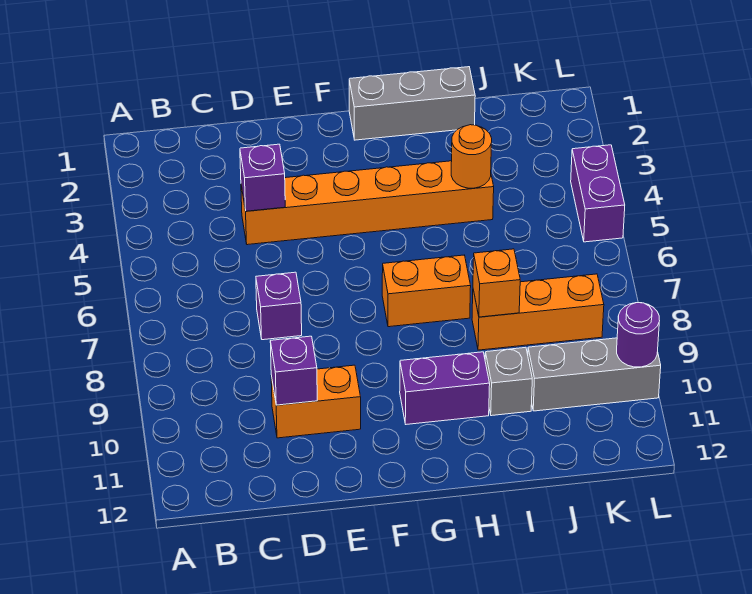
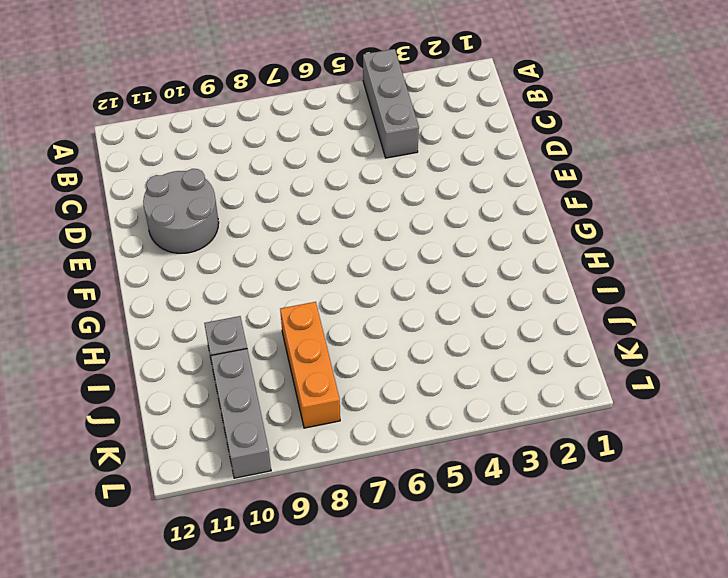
grey 1x3 brick [363,49,419,158] -> grey 1x3 brick moved to [349,67,475,140]
grey 2x2 round brick [143,169,219,253] -> orange 1x2 brick [271,365,361,438]
none -> orange 1x6 brick [241,161,494,245]
none -> purple 1x1 brick [256,272,302,340]
none -> orange 1x2 brick [382,255,471,327]

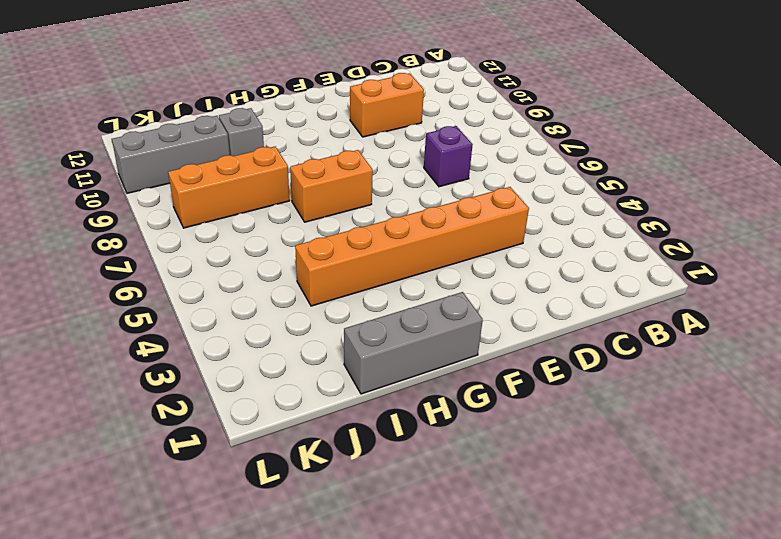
none -> purple 1x2 brick [400,352,490,424]
none -> purple 1x2 brick [571,145,625,242]
none -> purple 1x1 brick [240,144,285,211]

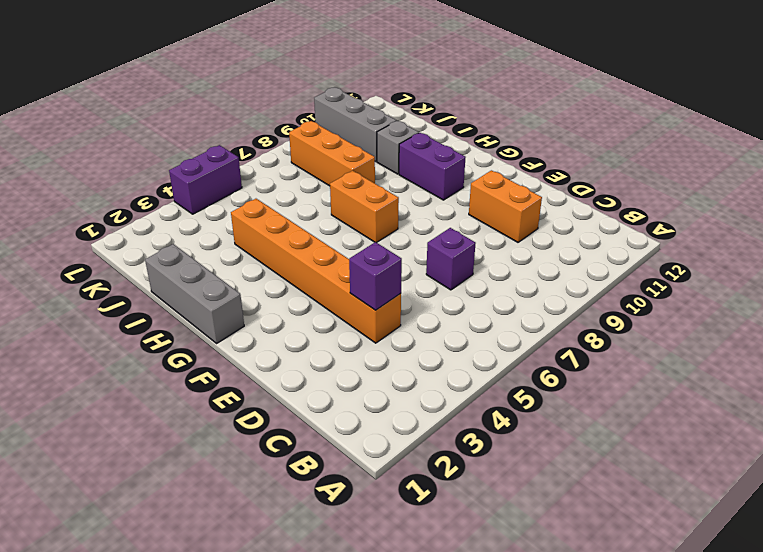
none -> purple 1x1 brick [270,336,317,405]
none -> orange 1x1 round brick [451,125,492,188]
none -> orange 1x1 brick [473,249,520,317]

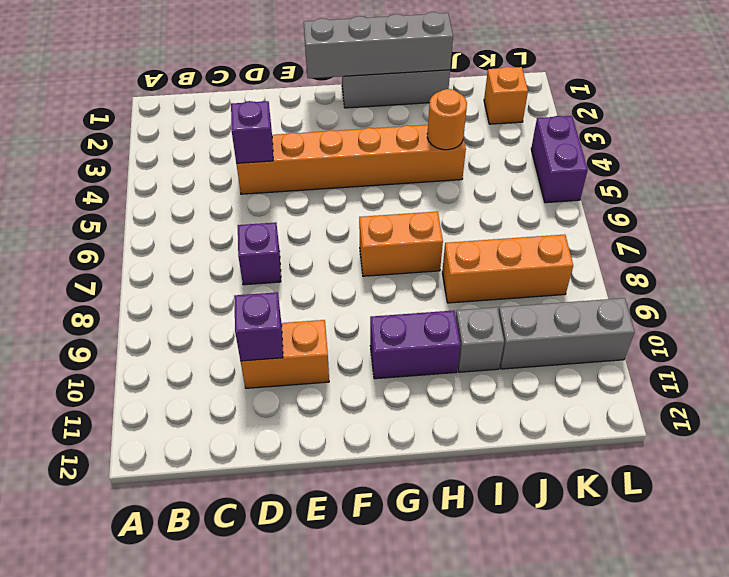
grey 1x4 brick [304,12,453,78] -> none
orange 1x1 brick [484,67,528,124] -> orange 1x1 brick moved to [473,249,520,317]
none -> purple 1x1 round brick [617,303,660,367]

